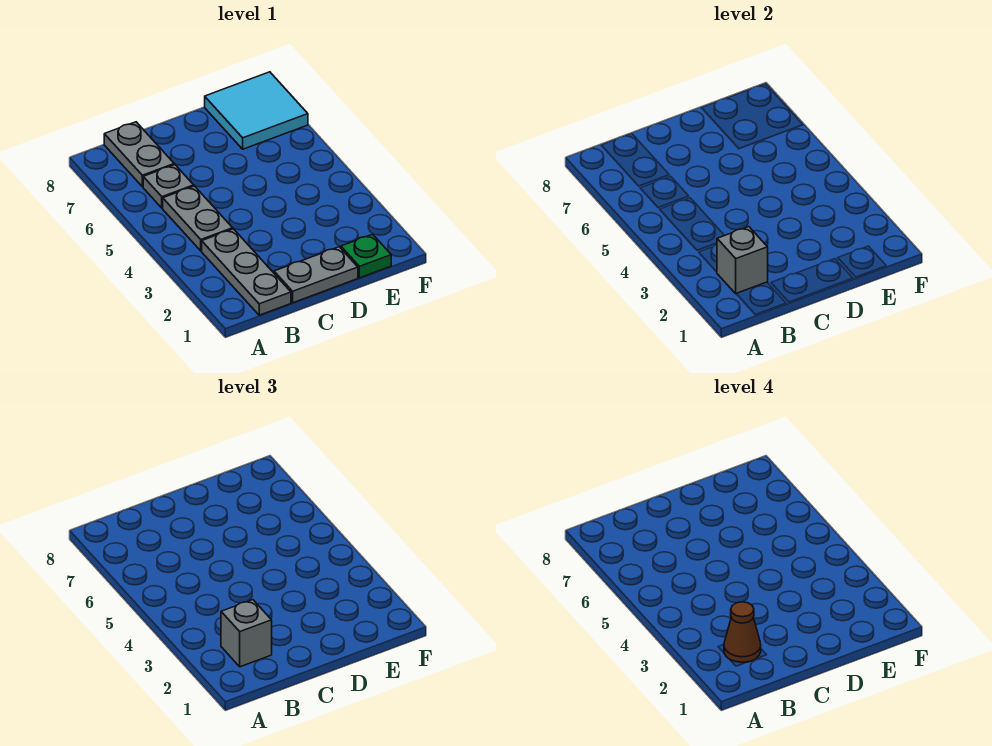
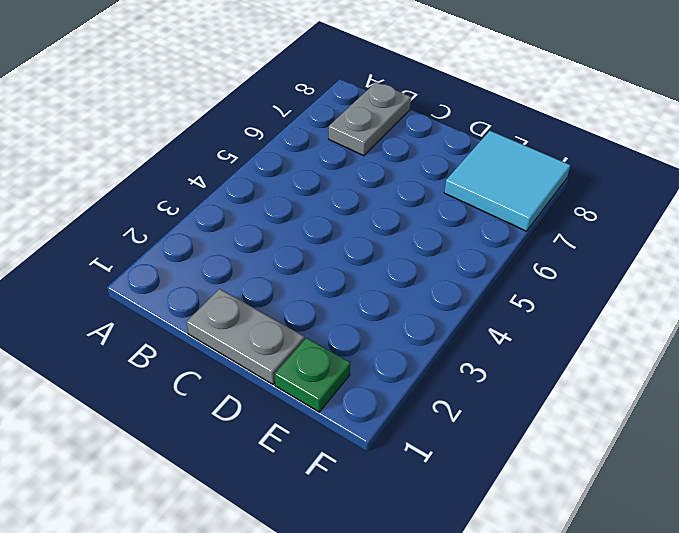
none -> grey 1x3 plate [202,229,291,315]
none -> grey 1x2 plate [163,186,233,251]

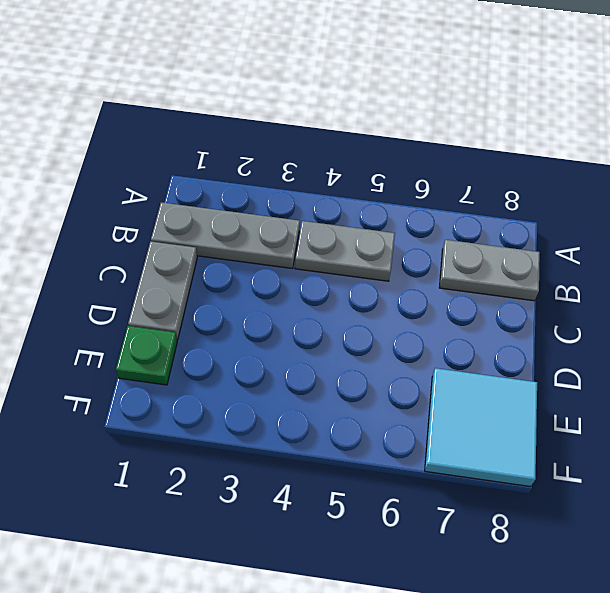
none -> grey 1x1 plate [143,165,194,208]
none -> grey 1x1 brick [717,227,768,294]

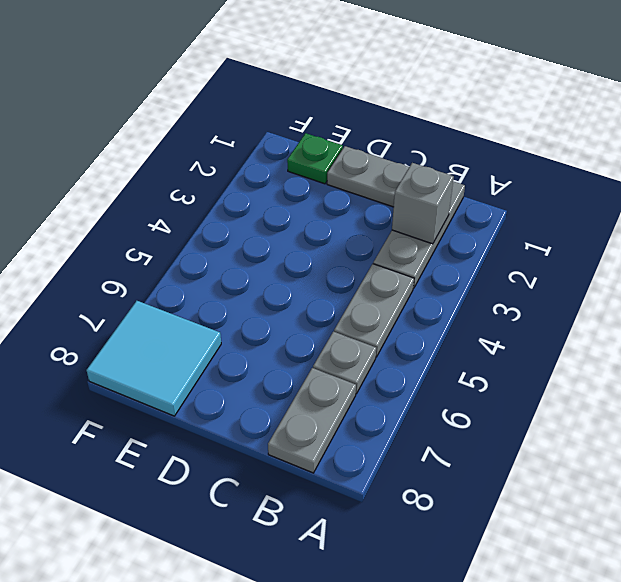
none -> grey 1x1 brick [221,600,272,667]
none -> brown 1x1 cone [724,602,761,662]

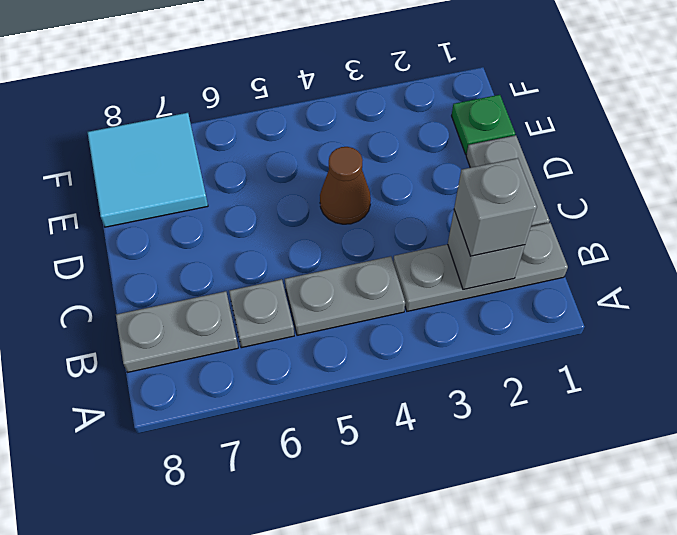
brown 1x1 cone [320,147,371,224] -> brown 1x1 cone moved to [724,602,761,662]

